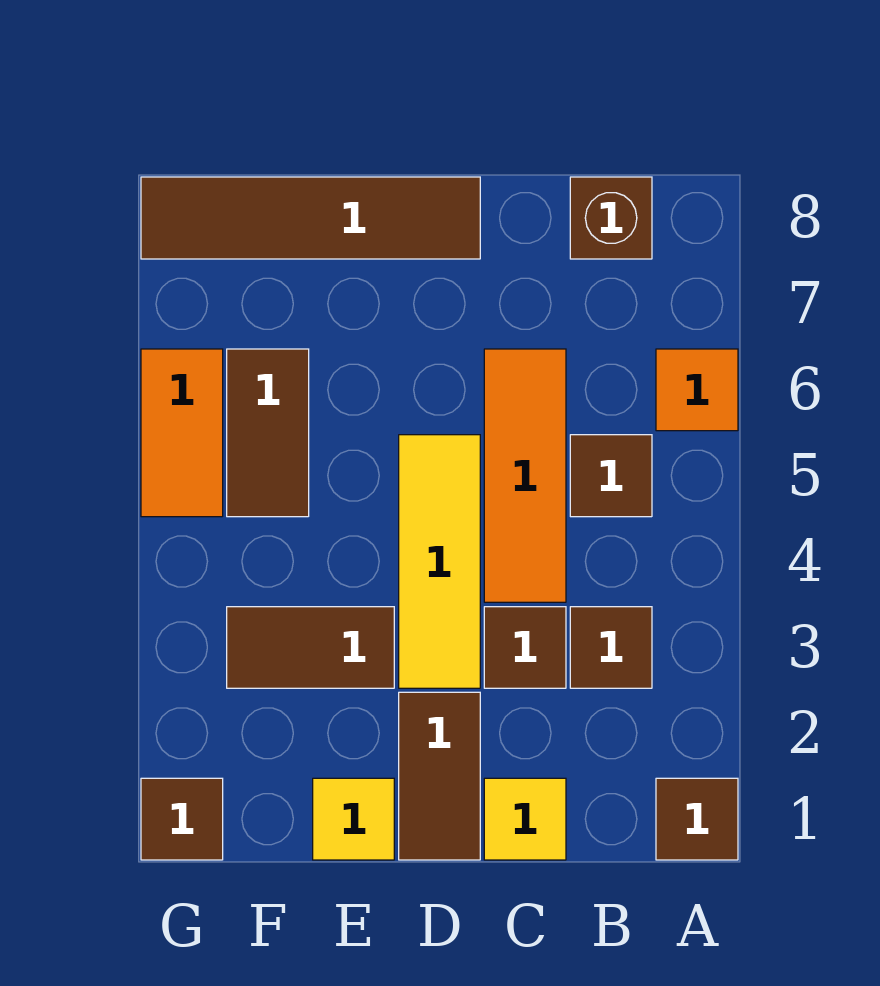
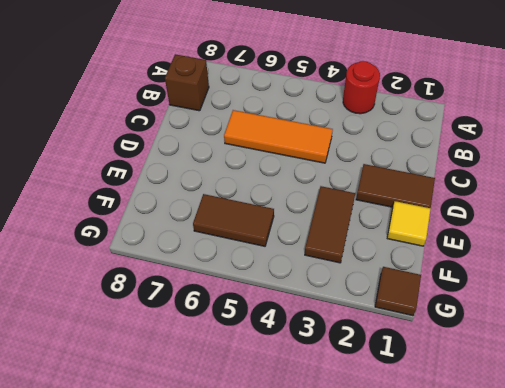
red 1x1 round brick [343,61,380,114] -> none
none -> brown 1x1 tile [656,778,738,860]
none -> orange 1x1 tile [656,349,738,431]
none -> brown 1x1 tile [570,607,652,688]

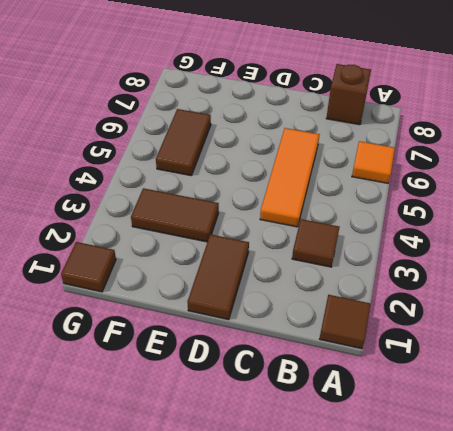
none -> brown 1x1 tile [570,435,652,517]
none -> yellow 1x1 tile [484,778,566,860]
none -> brown 1x1 tile [484,607,566,688]

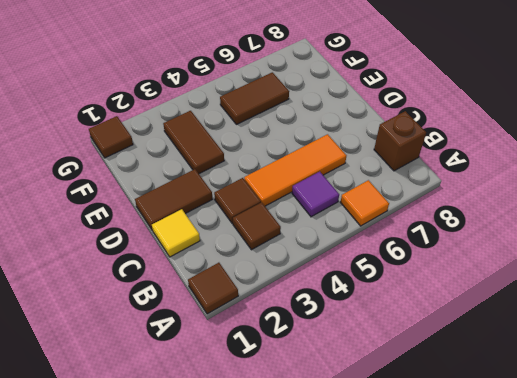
purple 1x1 tile [292,172,339,217] -> brown 1x1 tile [570,435,652,517]
none -> yellow 1x3 tile [399,435,480,688]
none -> brown 1x4 tile [141,177,480,259]
none -> yellow 1x1 tile [313,778,394,860]

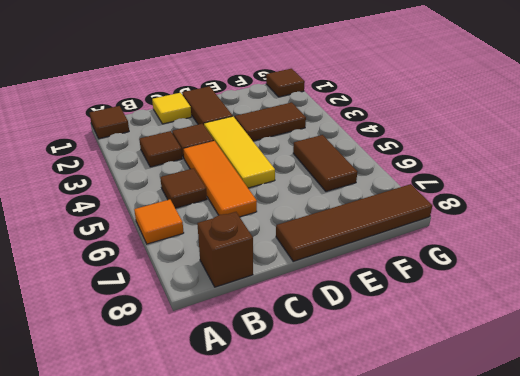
none -> yellow 1x1 tile [313,778,394,860]
none -> orange 1x2 tile [141,349,223,517]

